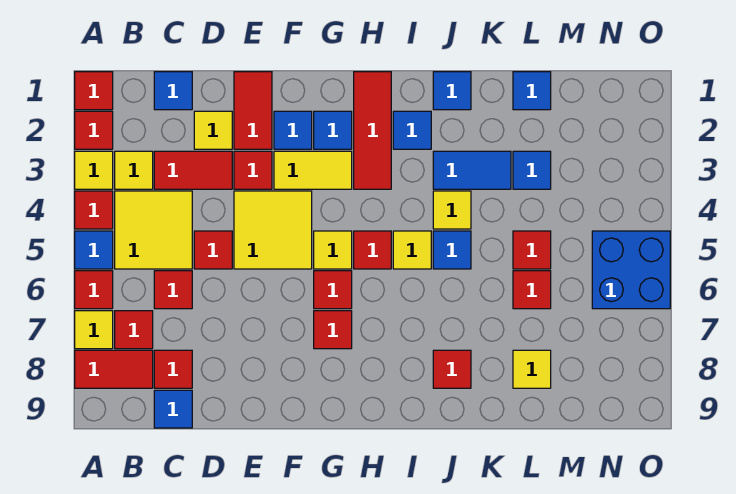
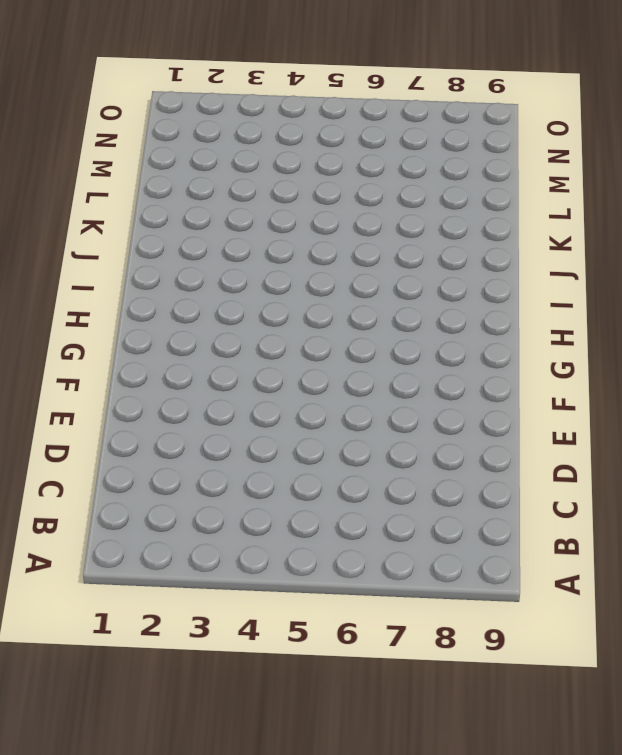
none -> red 1x1 tile [75,72,113,110]
none -> red 1x1 tile [75,111,113,149]
none -> yellow 1x1 tile [75,151,113,189]
none -> red 1x1 tile [75,191,113,229]

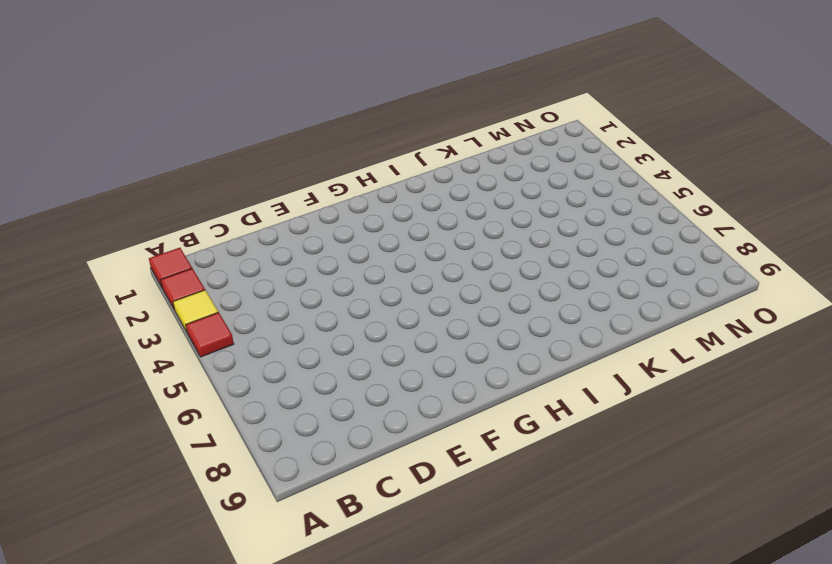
none -> blue 1x1 tile [75,231,113,269]
none -> red 1x1 tile [75,271,113,309]
none -> yellow 1x1 tile [75,311,113,349]
none -> red 1x2 tile [75,350,153,388]

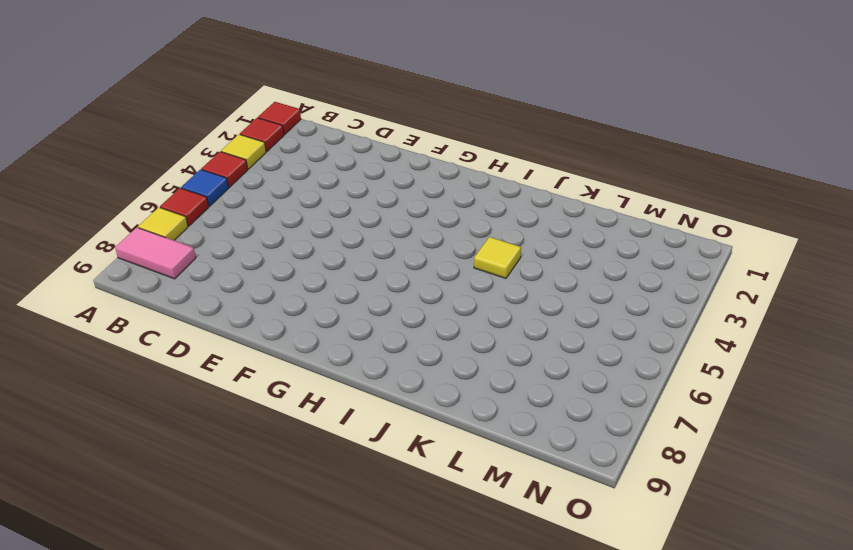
pink 1x2 tile [115,228,196,279] -> red 1x2 tile [75,350,153,388]
none -> yellow 1x1 tile [115,151,153,189]
none -> yellow 2x2 tile [115,191,192,269]
none -> red 1x1 tile [115,311,153,349]
none -> blue 1x1 tile [154,72,192,110]

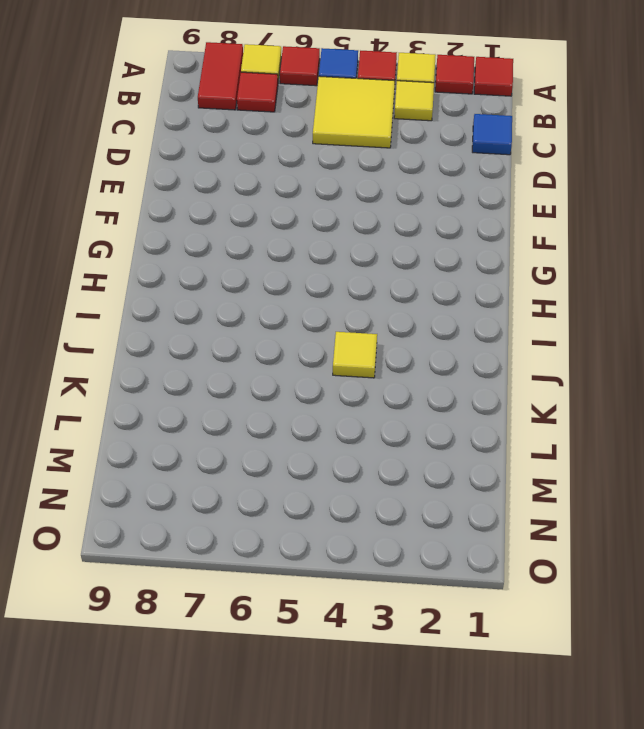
none -> red 1x2 tile [154,151,232,189]
none -> red 1x1 tile [154,271,192,309]
none -> red 1x1 tile [154,350,192,388]
none -> blue 1x1 tile [154,390,192,428]

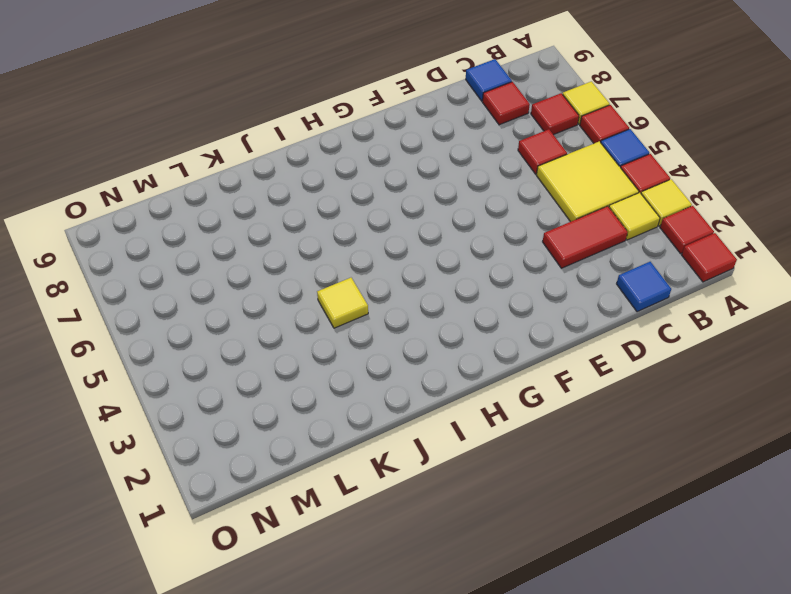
none -> red 1x2 tile [75,350,153,388]
none -> yellow 1x1 tile [194,111,232,149]
none -> red 1x1 tile [194,231,232,269]
none -> red 1x2 tile [234,72,272,149]

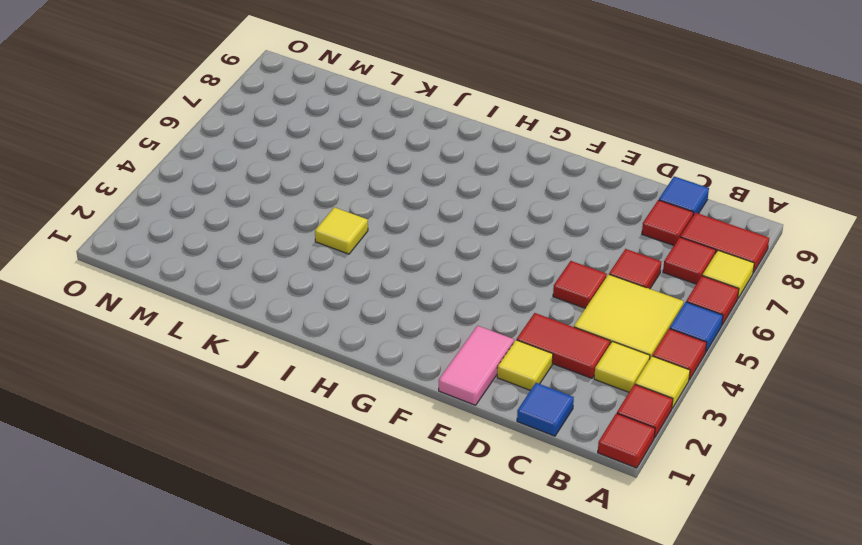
pink 1x2 tile [439,326,514,405] -> red 1x2 tile [234,72,272,149]
none -> red 1x1 tile [234,151,272,189]
none -> yellow 2x2 tile [234,191,312,269]
none -> blue 1x1 tile [274,111,312,149]
none -> yellow 1x2 tile [274,151,352,189]

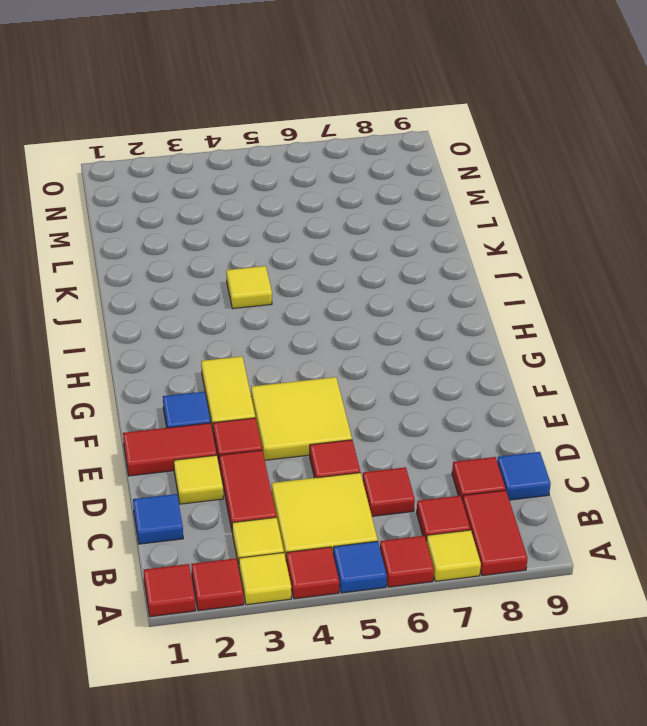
none -> blue 1x1 tile [314,111,352,149]
none -> yellow 1x1 tile [314,231,352,269]
none -> red 1x1 tile [314,271,352,309]
none -> red 1x1 tile [314,311,352,349]

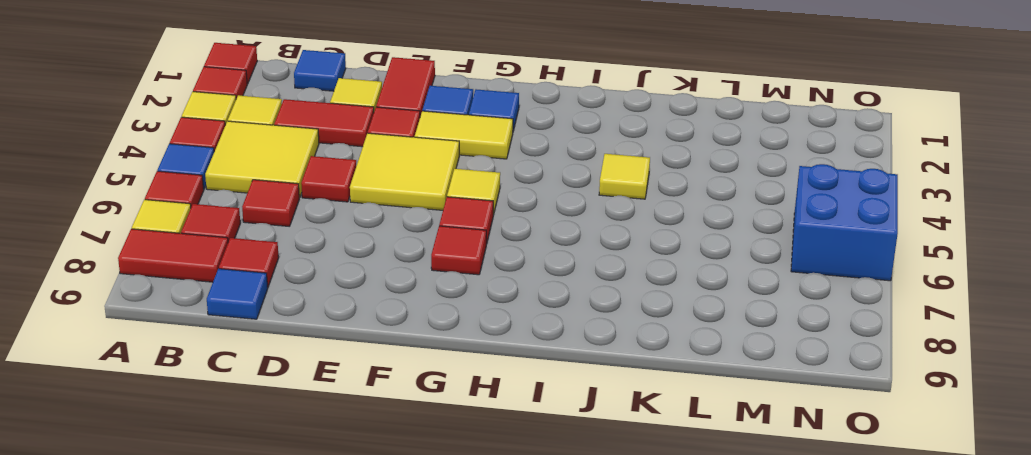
none -> red 1x3 tile [354,72,391,189]
none -> red 1x1 tile [354,231,391,269]
none -> blue 1x1 tile [393,111,431,149]
none -> yellow 1x1 tile [393,231,431,269]

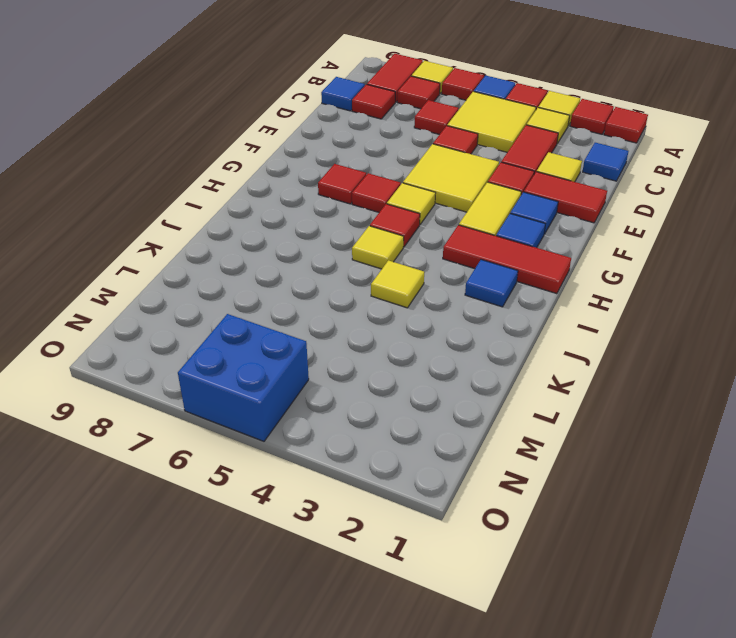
none -> blue 1x1 tile [433,72,471,110]
none -> blue 1x2 tile [433,151,511,189]
none -> blue 1x1 tile [433,231,471,269]
none -> red 1x1 tile [433,350,471,388]

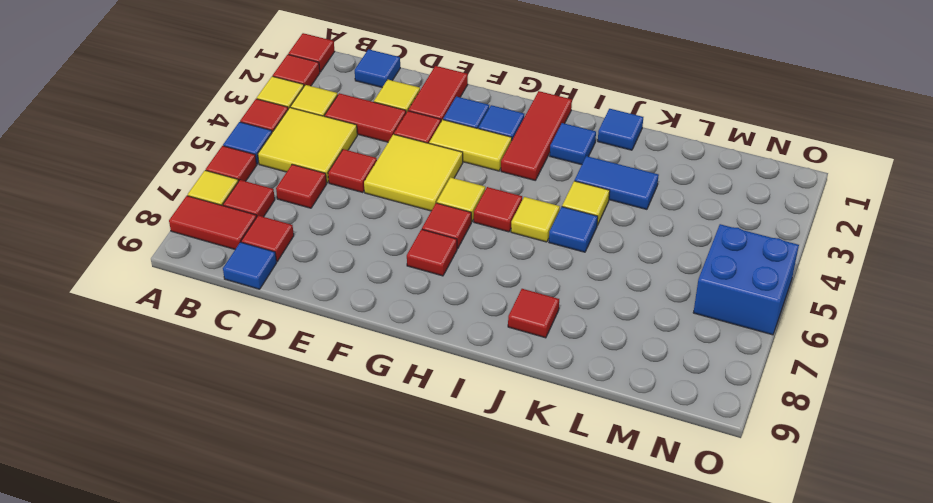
none -> blue 1x1 tile [513,72,551,110]
none -> blue 1x1 tile [513,151,551,189]
none -> red 1x1 tile [513,231,551,269]
none -> red 1x1 tile [513,271,551,309]

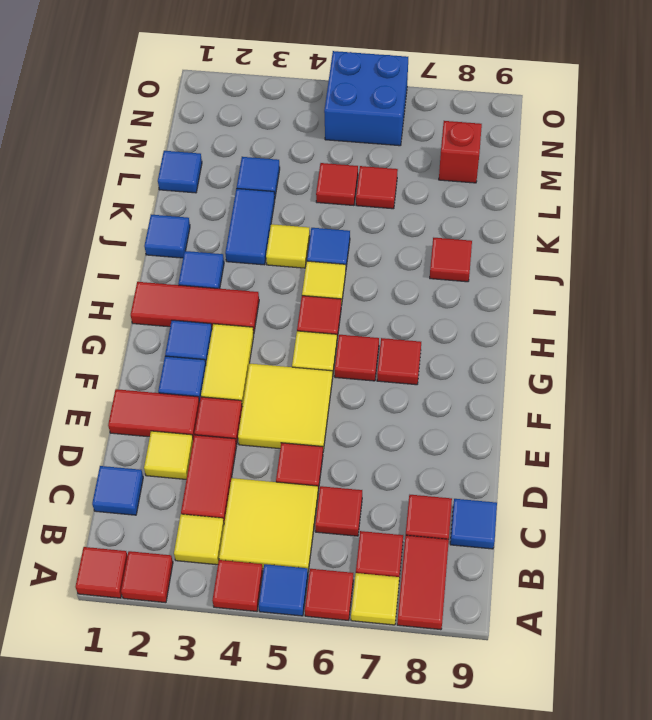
red 1x1 brick [439,121,482,183] -> none
none -> yellow 1x1 tile [75,151,113,189]
none -> yellow 1x1 tile [513,350,551,388]

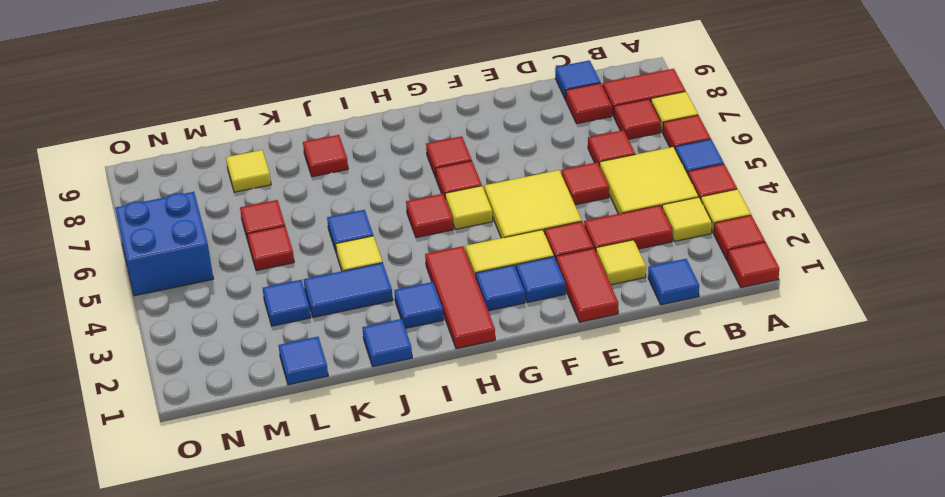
none -> yellow 1x1 tile [393,231,431,269]

